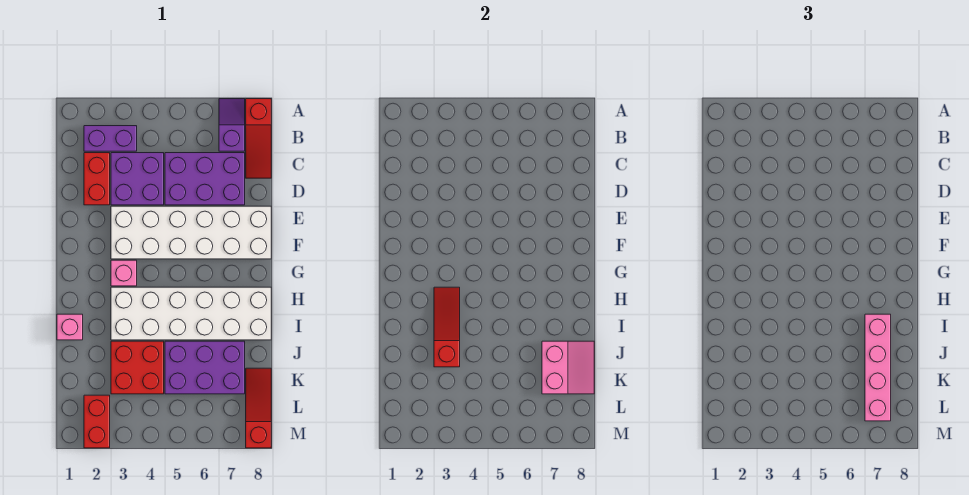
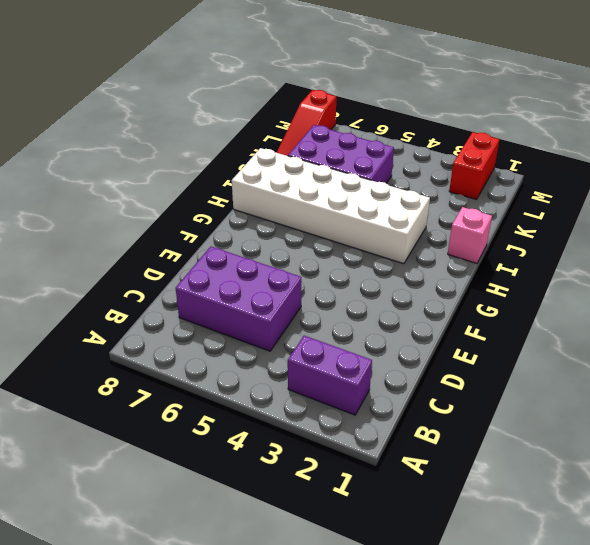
none -> purple 1x2 slope [219,99,245,151]
none -> red 1x3 slope [246,99,271,178]
none -> red 1x2 brick [84,153,110,205]

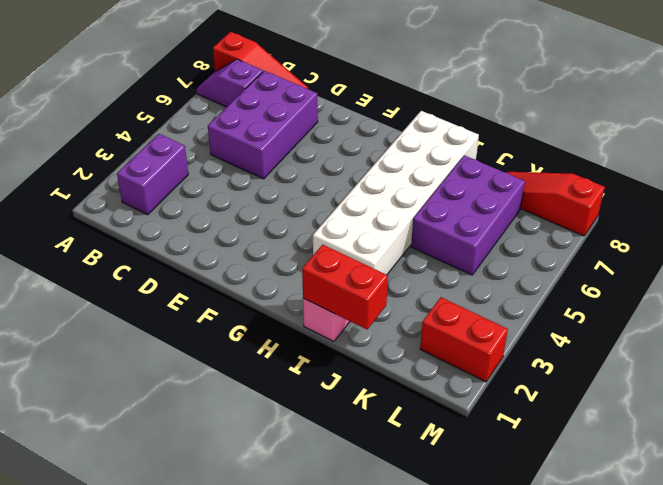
red 1x2 brick [302,245,388,329] -> red 1x2 brick moved to [84,153,110,205]
none -> purple 2x2 brick [111,153,164,205]
none -> white 2x6 brick [111,206,271,259]
none -> pink 1x1 brick [111,260,137,286]

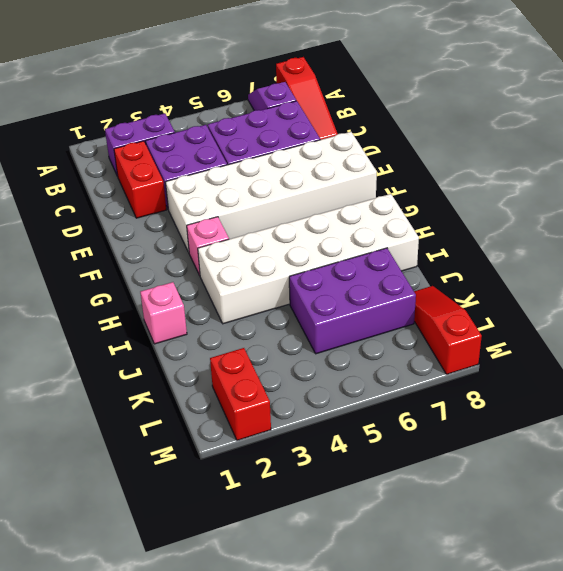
none -> red 2x2 brick [111,341,164,394]
none -> red 1x3 slope [434,287,460,367]
none -> pink 2x2 slope [542,341,594,394]

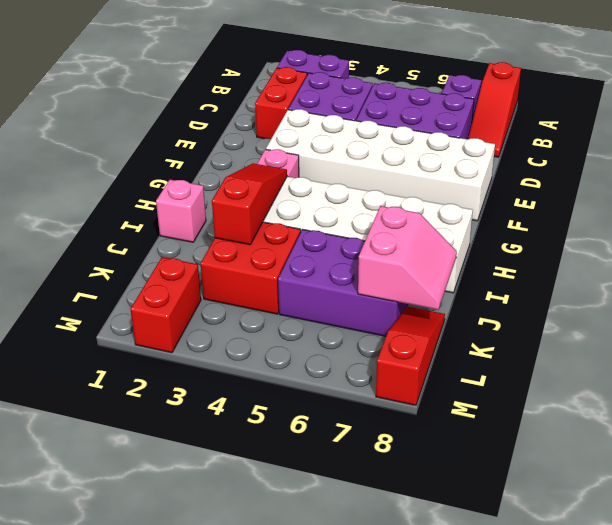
none -> pink 1x4 brick [865,314,891,421]

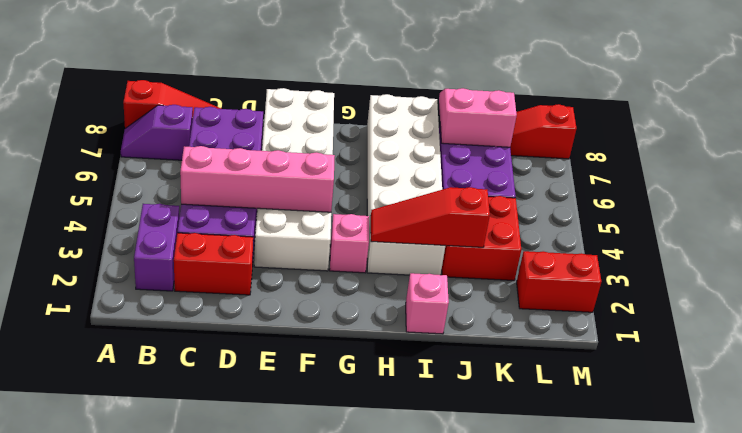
pink 1x4 brick [180,146,335,212] -> pink 1x4 brick moved to [865,314,891,421]

